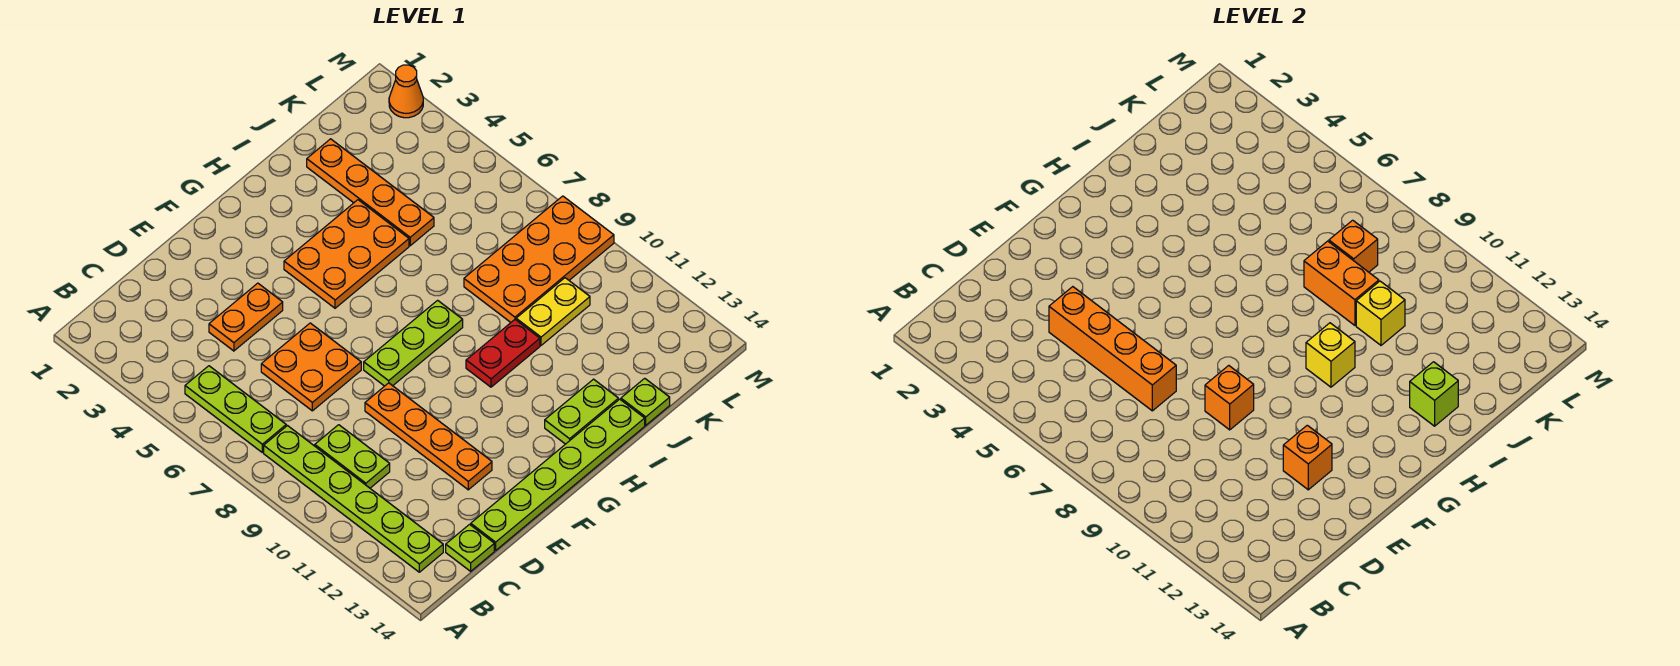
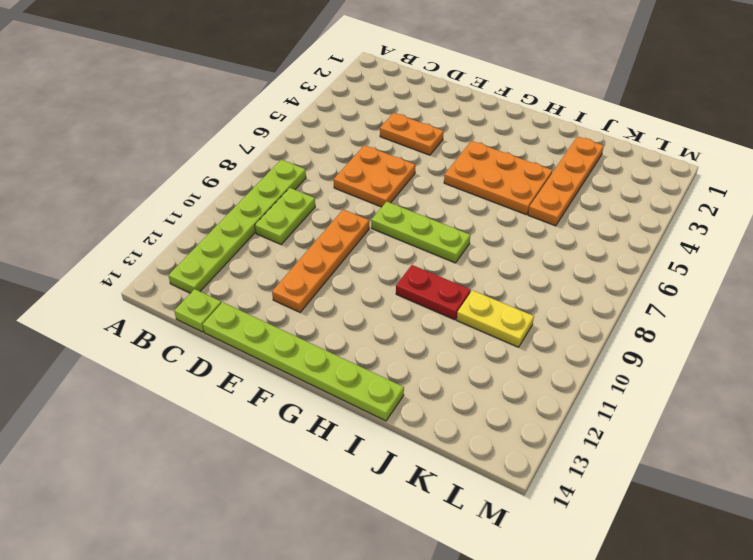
none -> lime 1x3 plate [185,366,286,452]
none -> lime 1x2 plate [545,379,618,444]
none -> orange 2x4 plate [464,196,614,322]

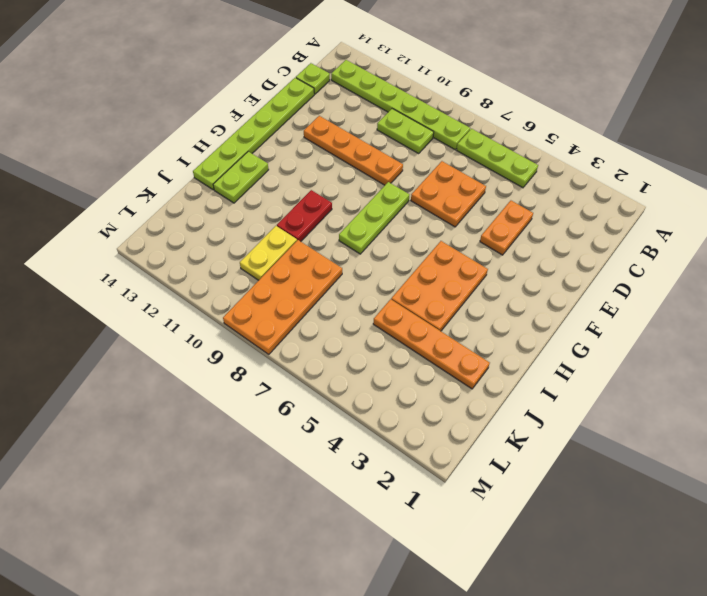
none -> lime 1x1 plate [621,378,670,425]
none -> orange 1x1 cone [389,65,423,118]
none -> orange 1x4 brick [1049,287,1176,411]

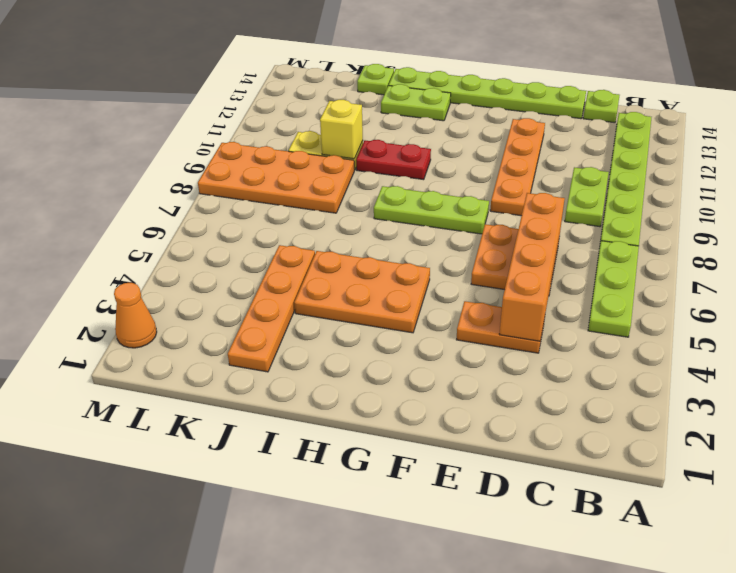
none -> orange 1x1 brick [1205,365,1254,430]
none -> orange 1x1 brick [1283,425,1332,490]
none -> yellow 1x1 brick [1306,323,1355,387]

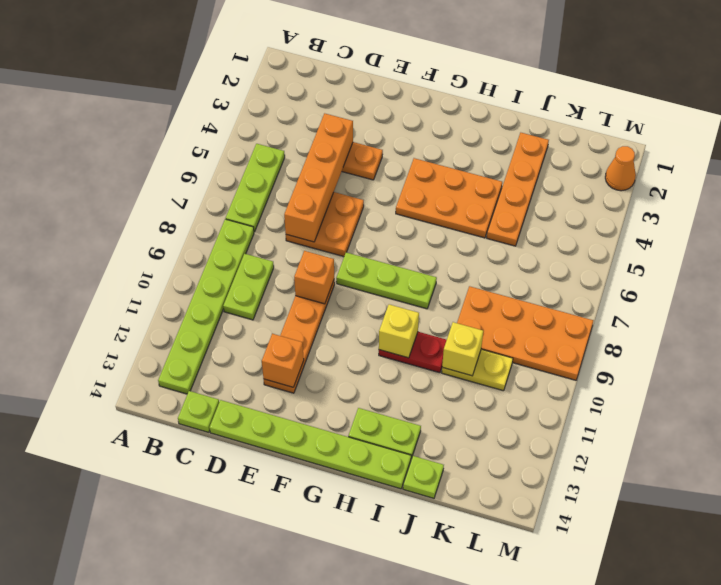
none -> lime 1x1 brick [1410,362,1458,426]
none -> orange 1x2 brick [1304,241,1379,325]
none -> orange 1x1 brick [1329,220,1378,272]

